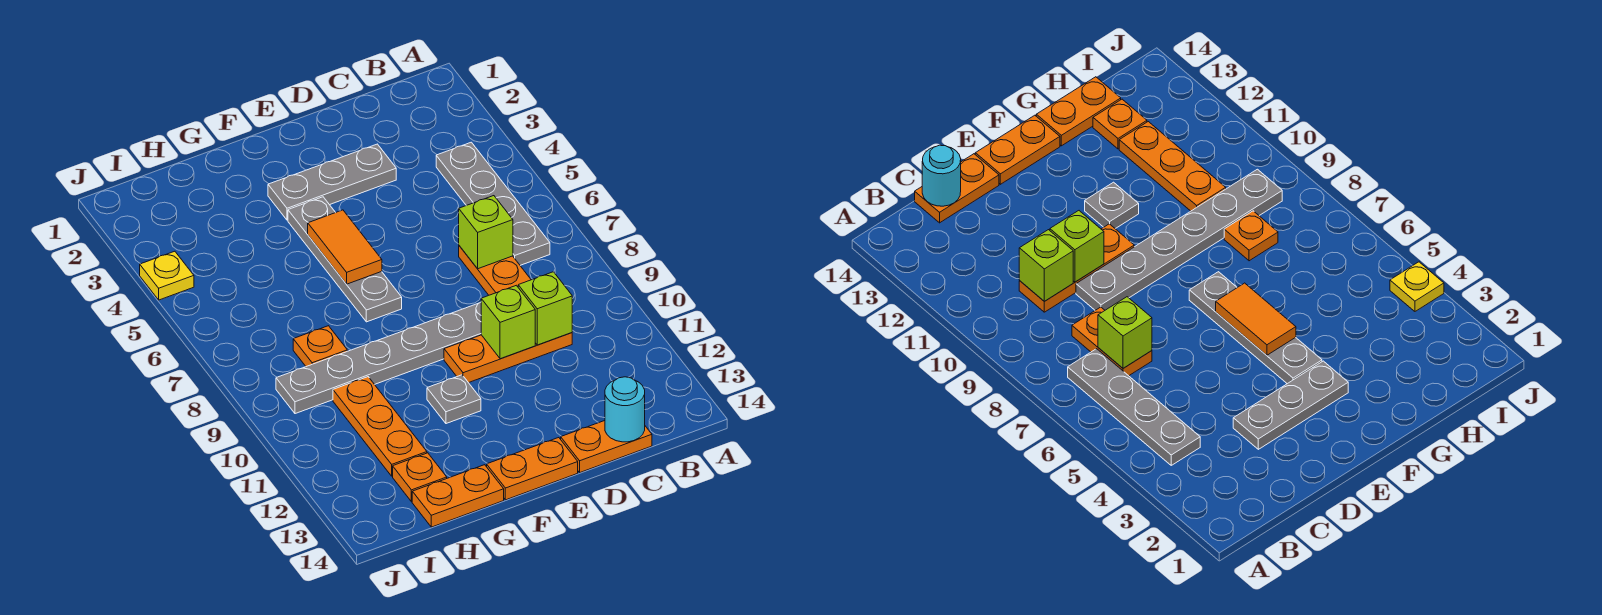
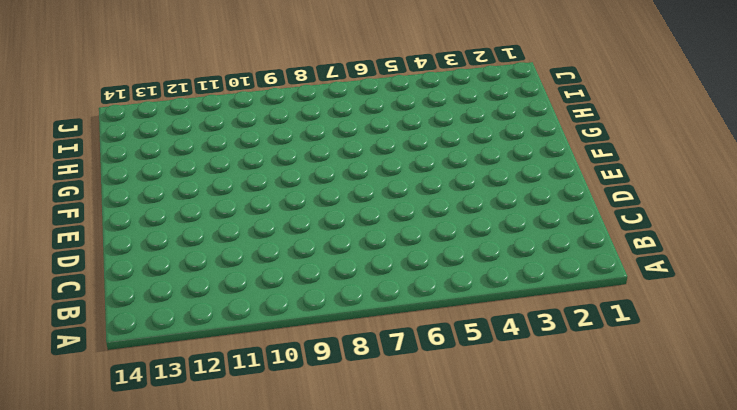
none -> grey 1x4 plate [436,142,550,265]
none -> orange 1x2 plate [459,246,531,295]
none -> orange 1x3 plate [444,333,572,383]

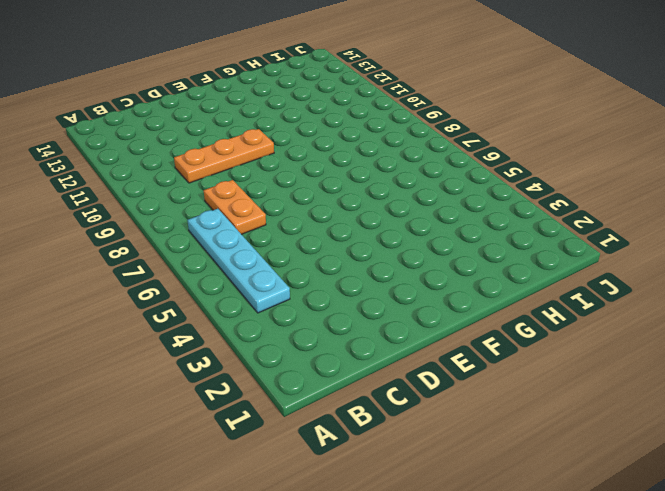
cyan 1x4 plate [187,209,290,313] -> grey 1x4 plate [436,142,550,265]
none -> orange 1x2 plate [561,421,652,472]
none -> grey 1x3 plate [268,144,396,220]
none -> grey 1x6 plate [276,302,481,414]

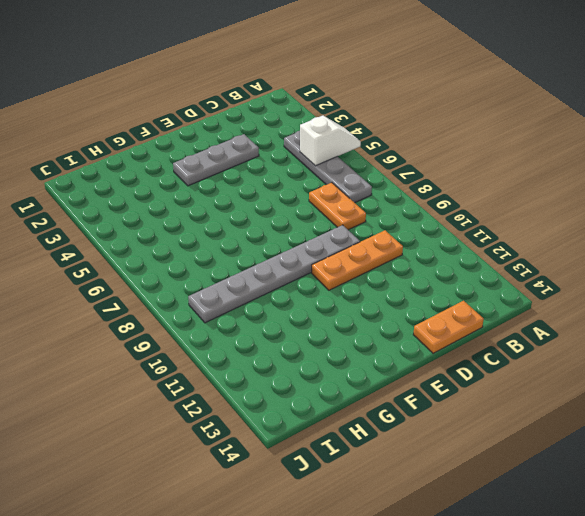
white 1x2 slope [300,116,361,166] -> none
none -> orange 1x2 plate [487,438,578,500]
none -> grey 1x4 plate [288,197,402,322]
none -> grey 1x1 plate [427,375,481,424]

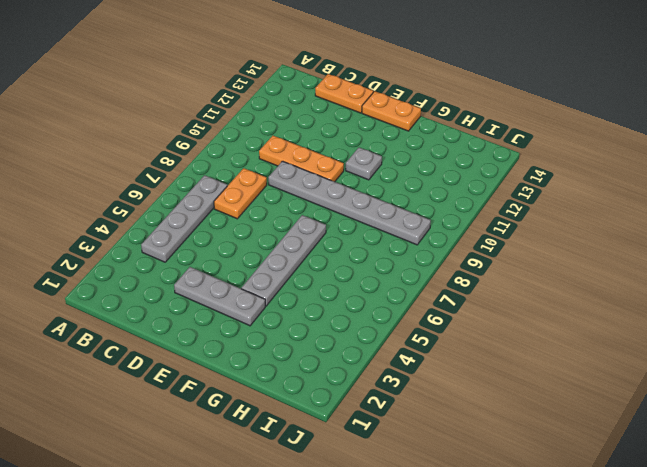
none -> orange 1x2 plate [412,465,504,527]
none -> orange 1x1 plate [293,326,347,367]
none -> orange 1x3 plate [333,377,427,476]

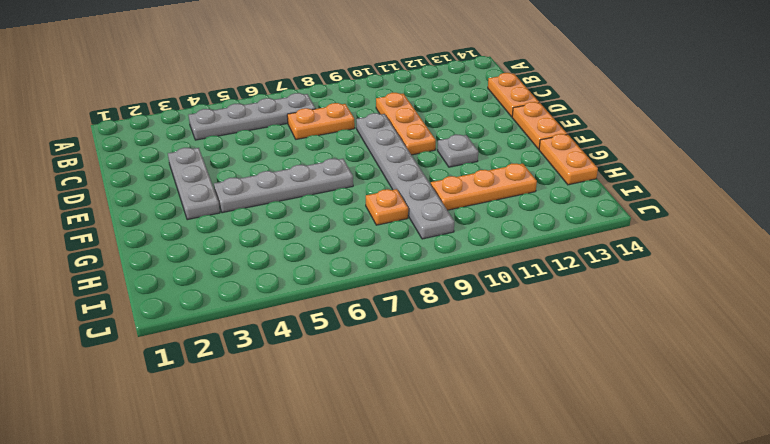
none -> orange 1x1 plate [393,453,447,502]
none -> yellow 1x1 plate [140,251,194,300]
none -> lime 1x1 brick [459,196,513,269]

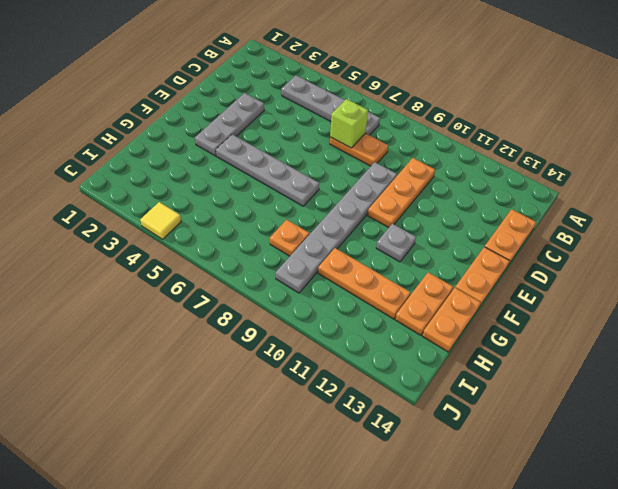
orange 1x2 plate [395,272,453,335] -> orange 1x1 plate [393,453,447,502]
yellow 1x1 tile [140,202,181,239] -> yellow 1x1 plate [140,251,194,300]
none -> lime 1x1 brick [518,272,572,345]
none -> cyan 1x1 round brick [605,377,645,442]
none -> lime 1x1 brick [481,285,535,359]

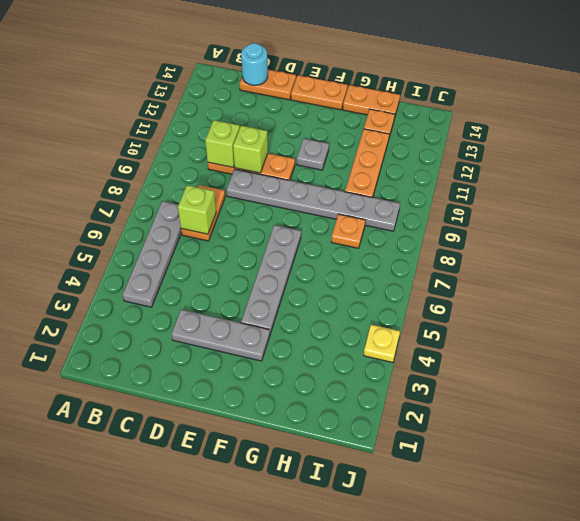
none -> orange 1x2 tile [308,210,382,284]

